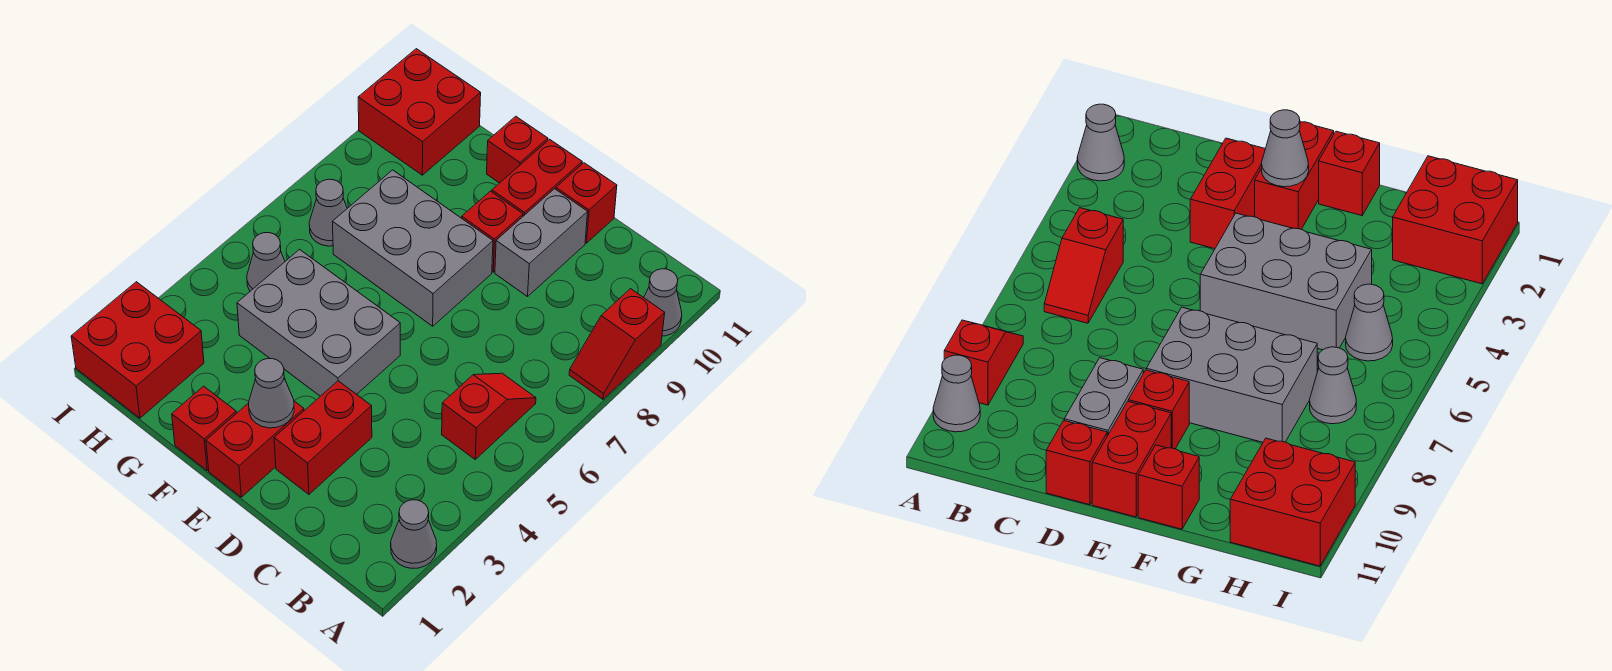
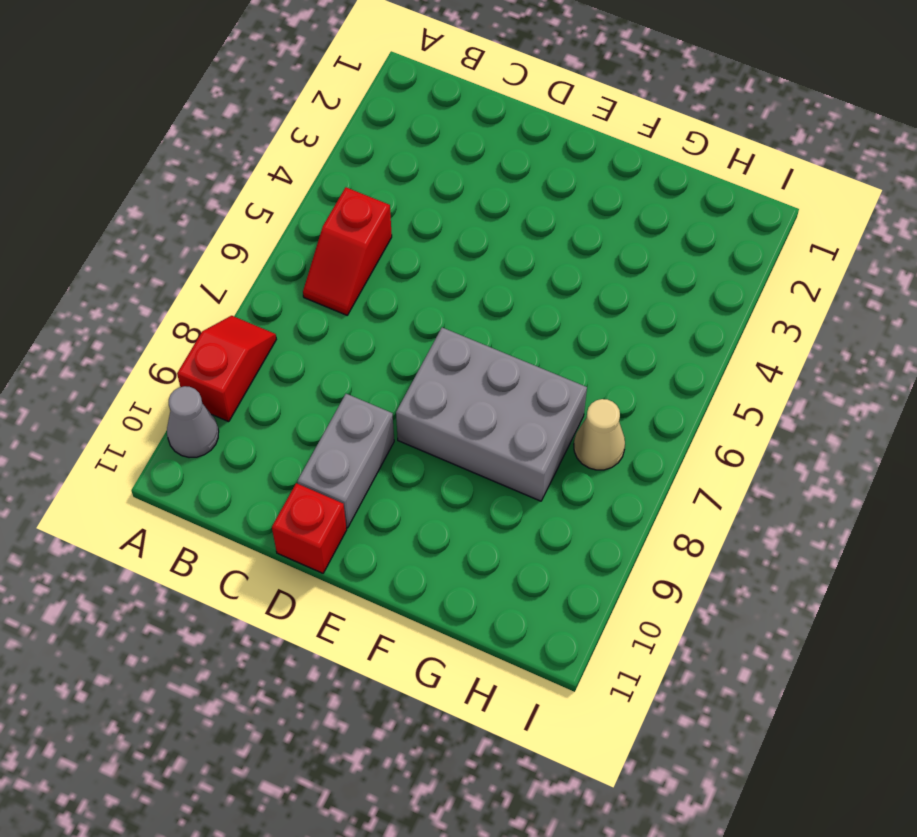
tan 1x1 cone [574,399,625,470] -> grey 1x1 cone [309,179,347,246]
none -> grey 1x1 cone [391,500,437,568]
none -> red 1x2 brick [274,381,372,494]
none -> red 1x2 brick [206,401,304,497]

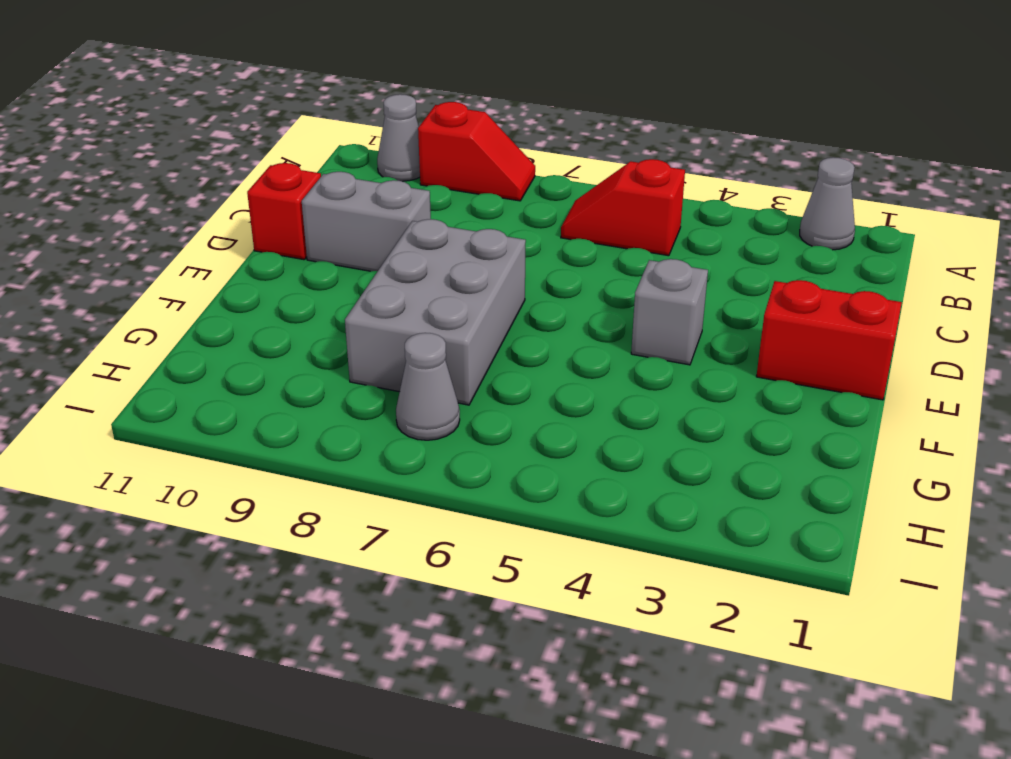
grey 1x1 brick [631,259,708,365] -> grey 2x3 brick [237,250,400,396]
none -> red 1x2 brick [274,381,372,494]
none -> red 1x1 brick [462,191,523,272]
none -> red 1x2 brick [492,139,582,216]

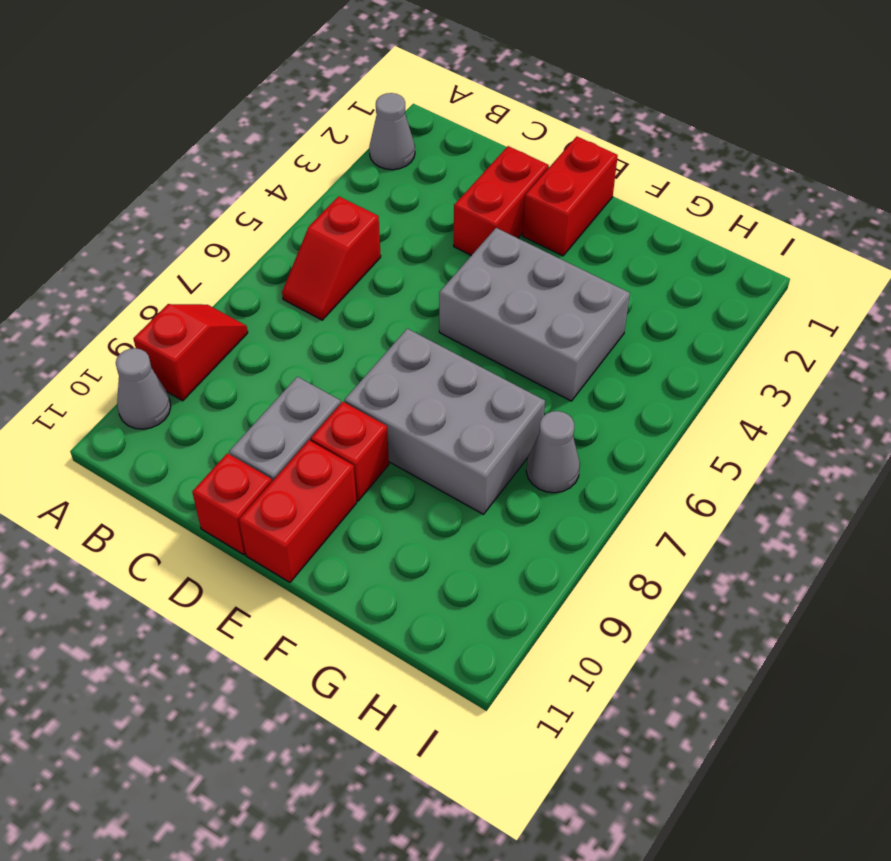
none -> red 1x1 brick [172,386,236,471]
none -> red 1x1 brick [487,116,548,183]
none -> red 2x2 brick [71,282,204,418]

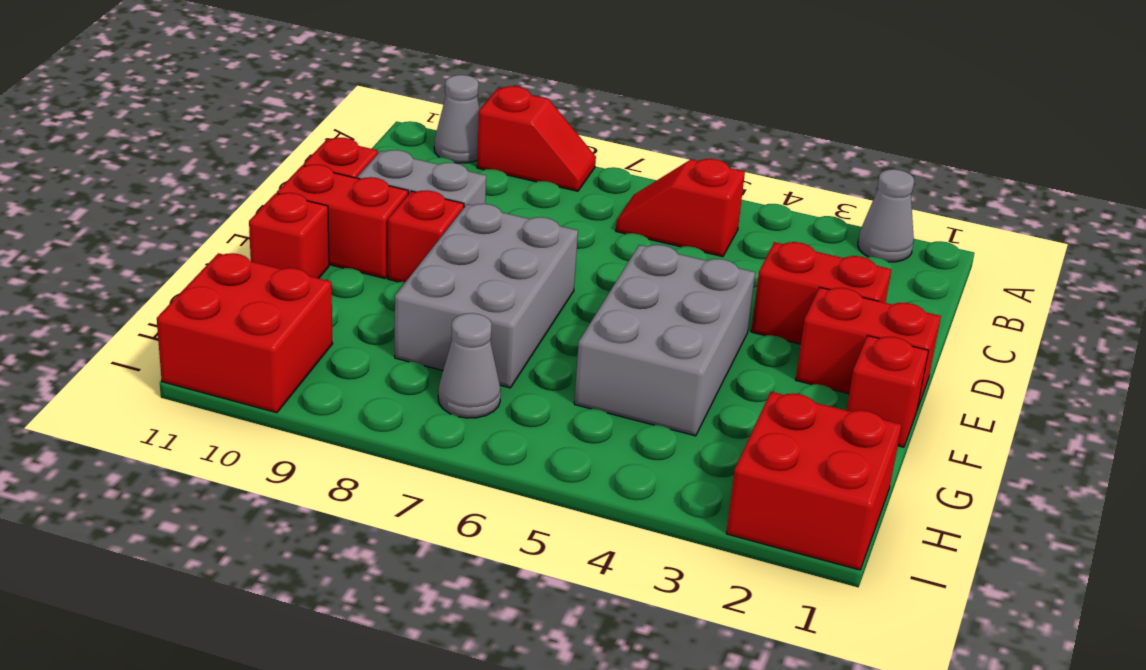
none -> grey 1x1 cone [247,233,285,291]
none -> grey 1x1 cone [249,359,294,428]

